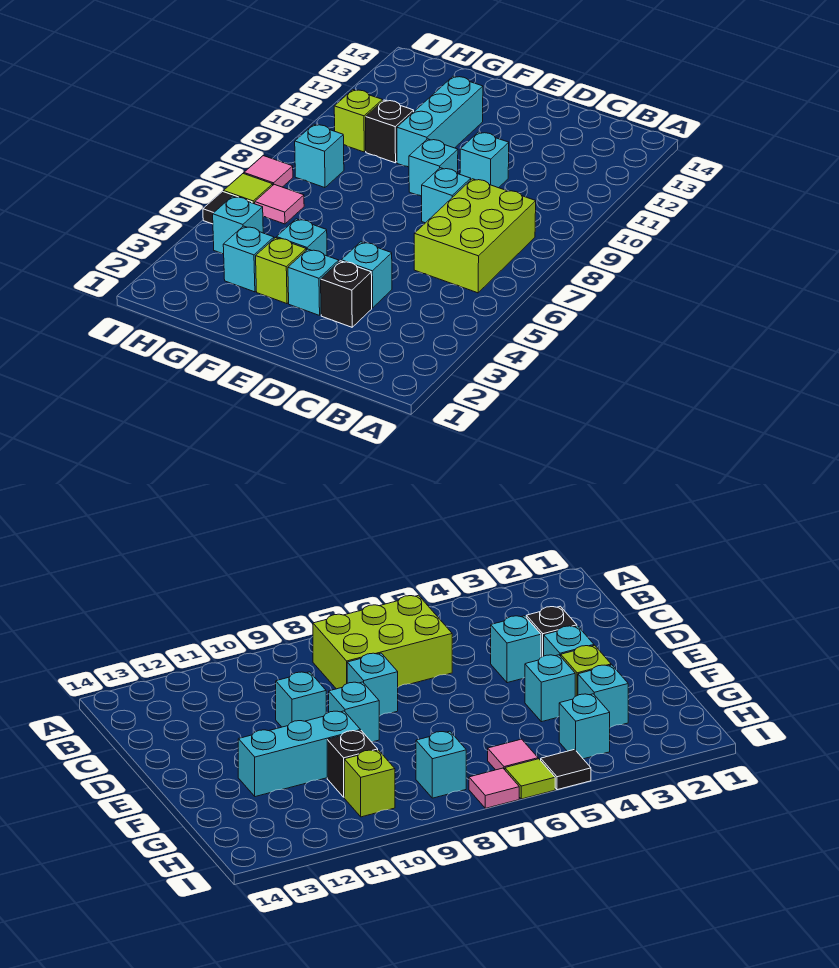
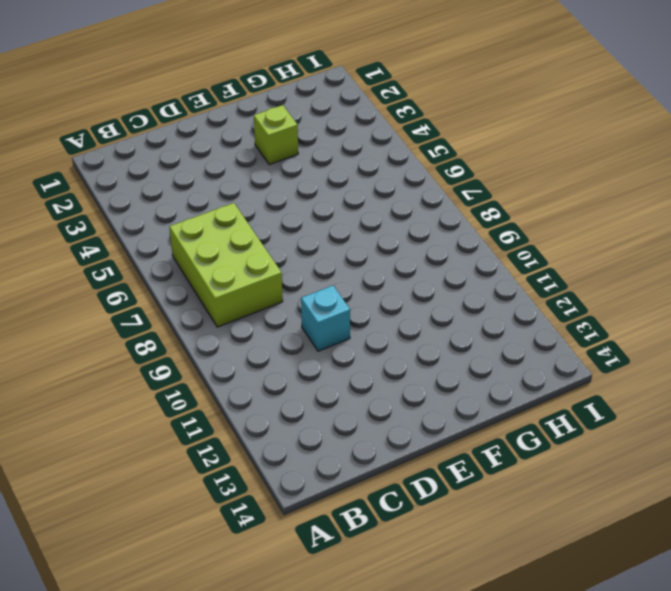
none -> black 1x1 brick [321,261,372,327]
none -> cyan 1x1 brick [341,242,392,308]
none -> cyan 1x1 brick [422,168,471,223]

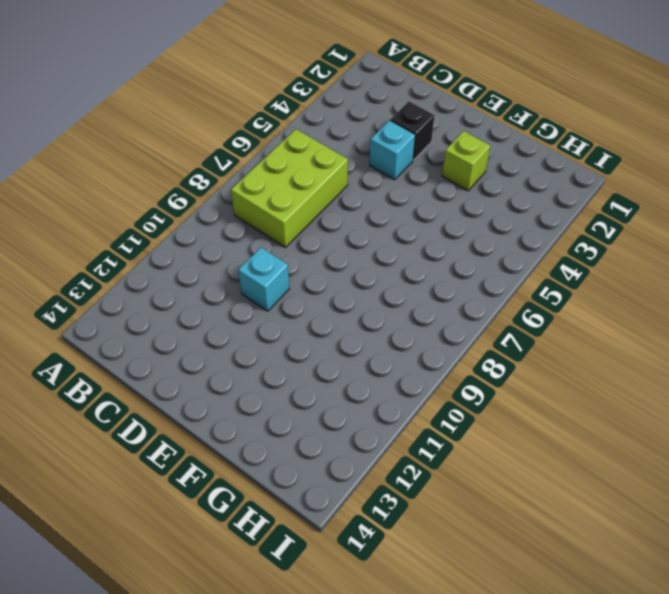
none -> cyan 1x1 brick [422,168,471,223]
none -> cyan 1x1 brick [288,249,339,315]
none -> cyan 1x1 brick [409,139,458,196]

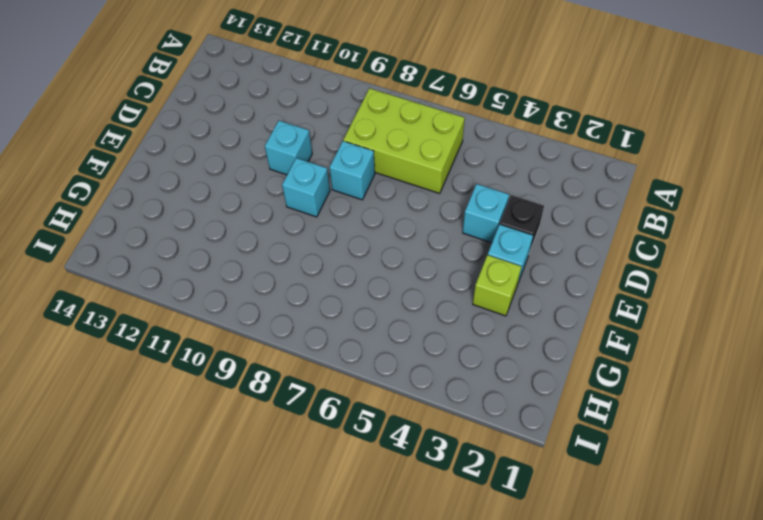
none -> cyan 1x1 brick [276,219,327,256]
none -> cyan 1x3 brick [397,76,483,167]
none -> cyan 1x1 brick [223,226,274,292]

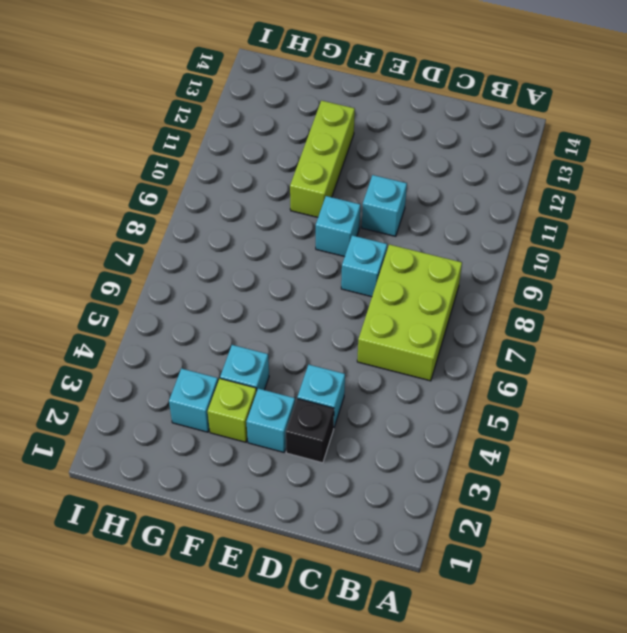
lime 1x3 brick [290,101,355,217] -> cyan 1x3 brick [397,76,483,167]
none -> black 1x1 brick [366,100,414,163]
none -> cyan 1x1 brick [213,196,263,254]
none -> pink 1x1 tile [255,184,304,224]

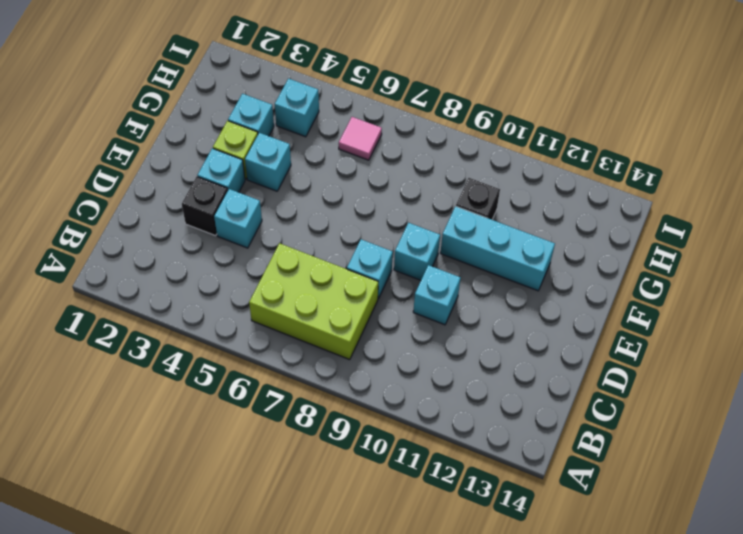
none -> cyan 1x1 brick [295,124,344,188]
none -> lime 1x1 brick [334,90,383,152]
none -> black 1x1 tile [203,191,252,224]

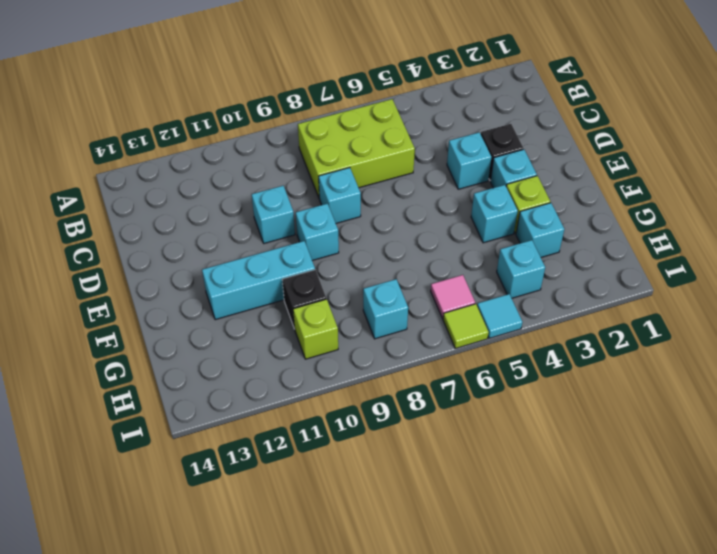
cyan 1x1 tile [477,294,522,338] -> black 1x1 tile [203,191,252,224]
none -> pink 1x1 tile [244,156,293,187]

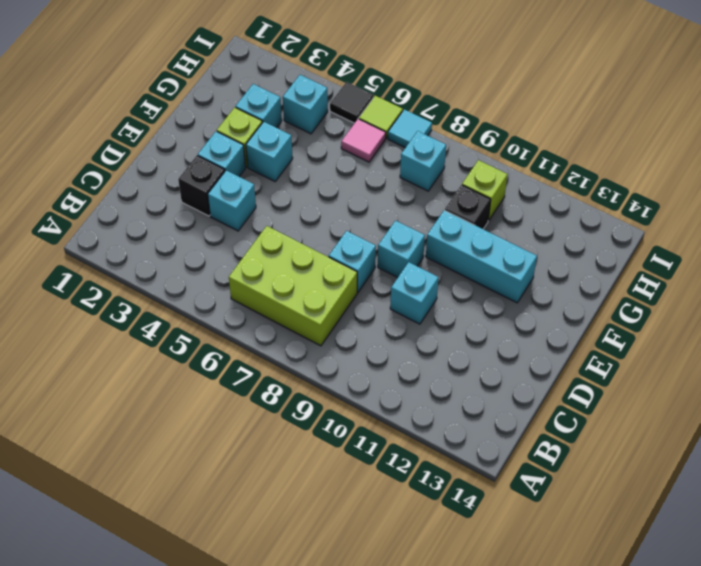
cyan 1x1 tile [388,109,432,148] -> pink 1x1 tile [244,156,293,187]

